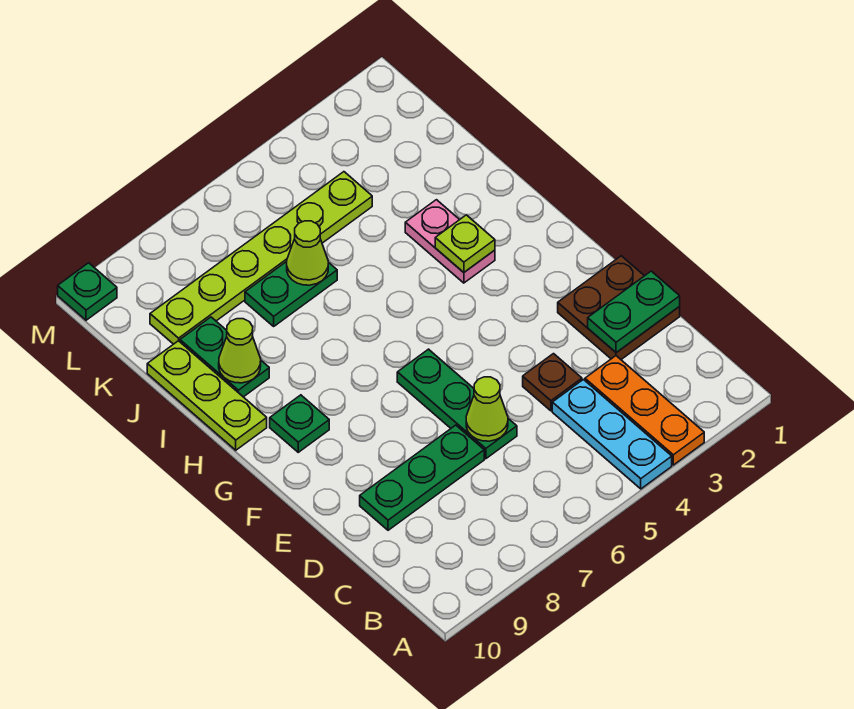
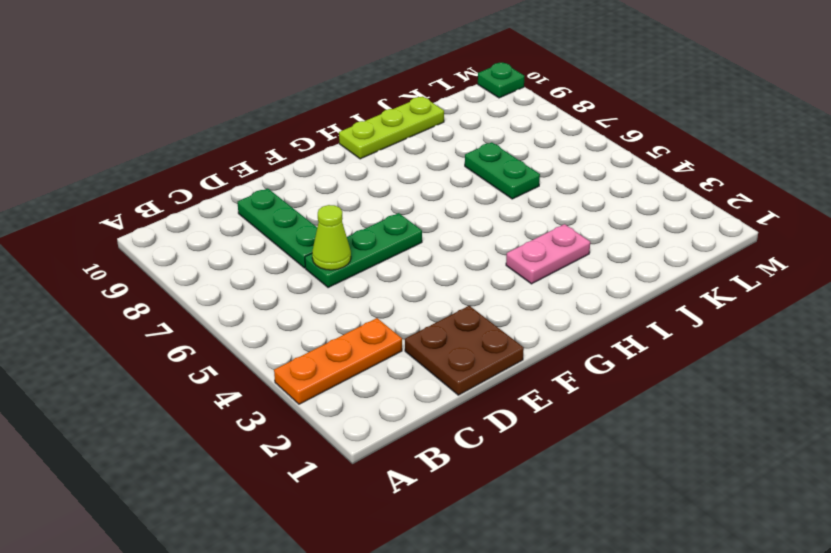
none -> cyan 1x3 plate [552,380,672,489]
none -> brown 1x1 plate [523,354,582,411]
none -> green 1x1 plate [270,395,329,452]

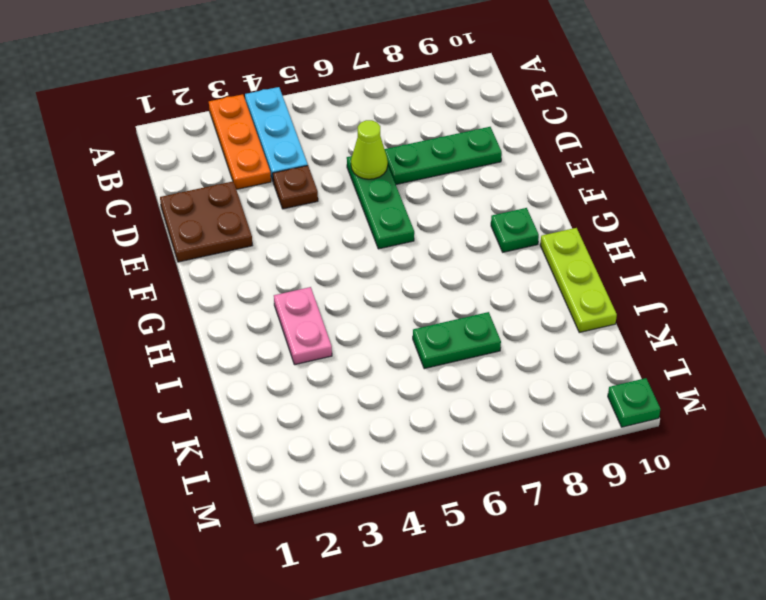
none -> green 1x2 plate [180,317,269,397]
none -> lime 1x6 plate [150,172,372,344]
none -> green 1x2 plate [588,271,680,353]

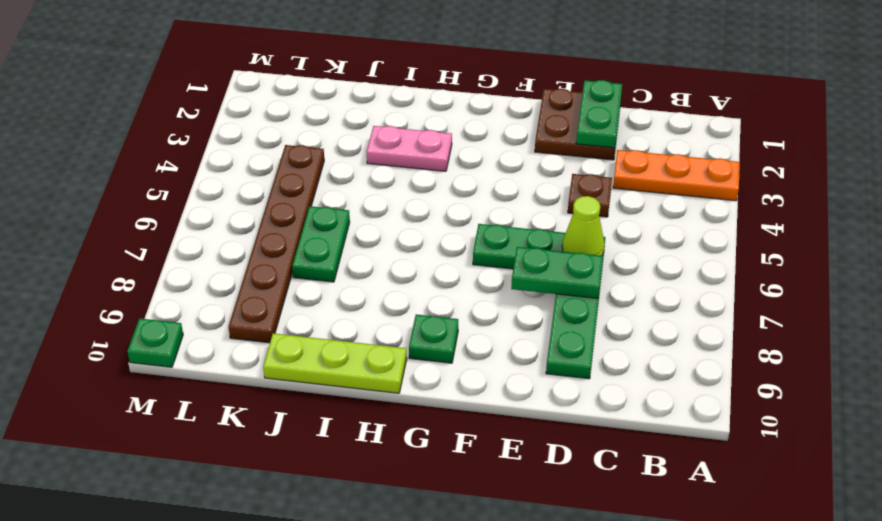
green 1x2 plate [511,247,603,299] -> green 1x2 plate moved to [180,317,269,397]
brown 1x6 plate [229,145,324,343] -> lime 1x6 plate [150,172,372,344]
none -> cyan 1x3 plate [552,380,672,489]
none -> lime 1x1 plate [435,215,495,272]
none -> lime 1x1 cone [219,319,261,383]

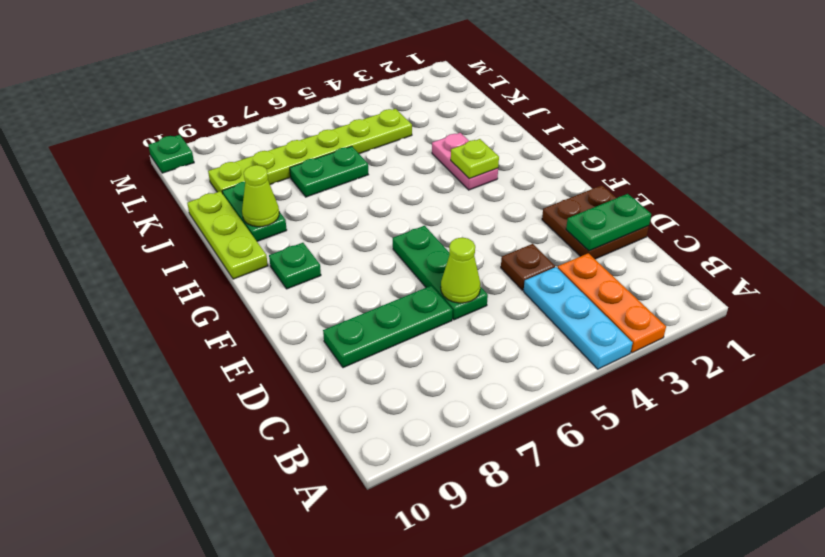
none -> lime 1x1 cone [287,221,328,285]

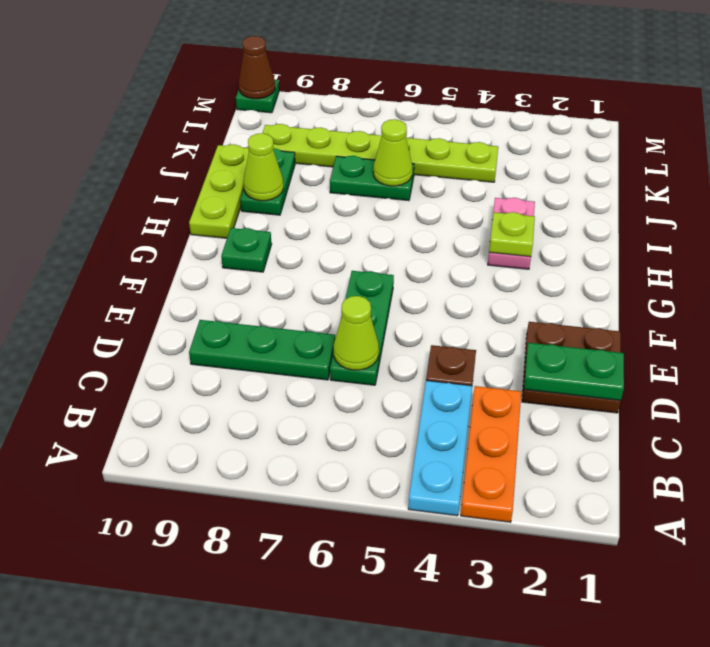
brown 1x1 cone [239,36,275,99] -> none

